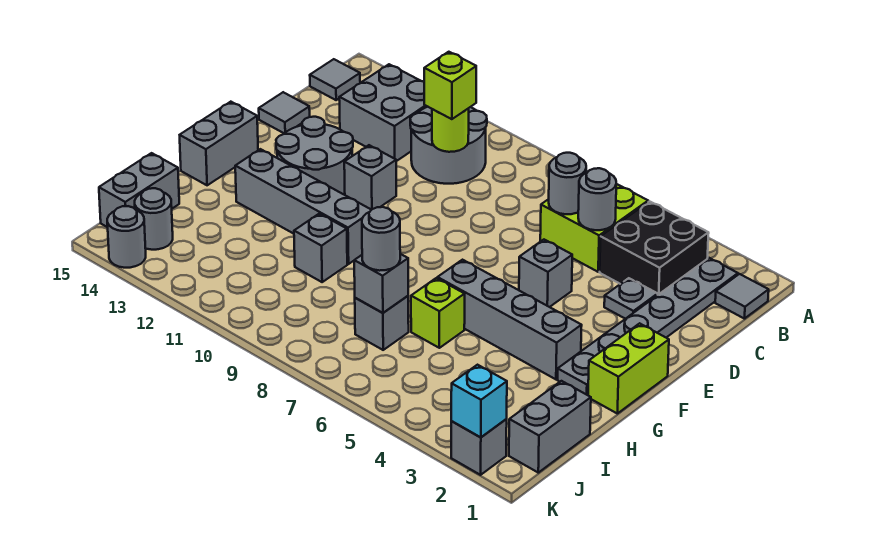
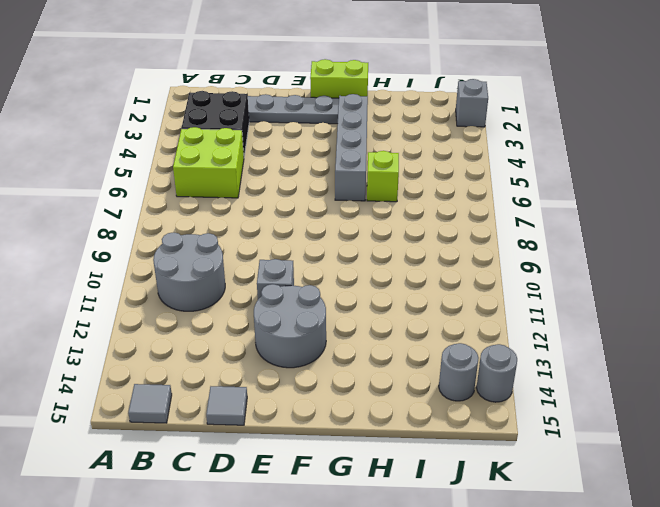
none -> grey 1x1 tile [715,274,769,319]
none -> grey 2x2 brick [339,64,427,161]
none -> grey 1x1 plate [604,278,658,319]
none -> grey 1x1 brick [519,240,572,307]

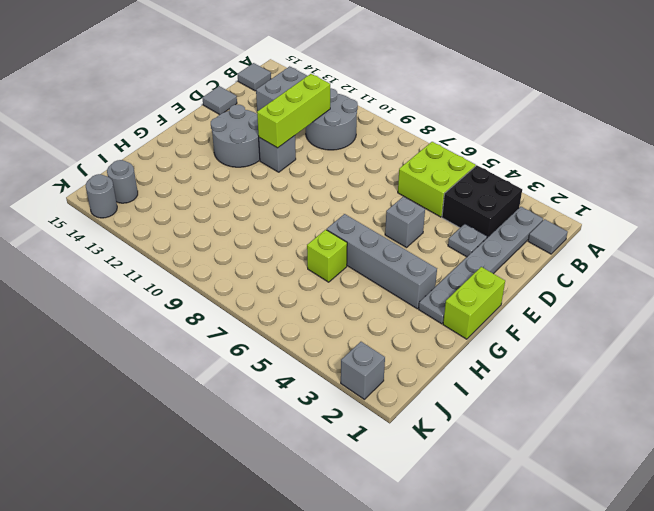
lime 1x3 brick [257,74,330,148] -> none
none -> grey 1x2 brick [180,102,258,185]
none -> grey 1x4 brick [235,149,371,264]
none -> grey 1x1 brick [294,214,347,282]
none -> grey 1x2 brick [509,381,591,473]

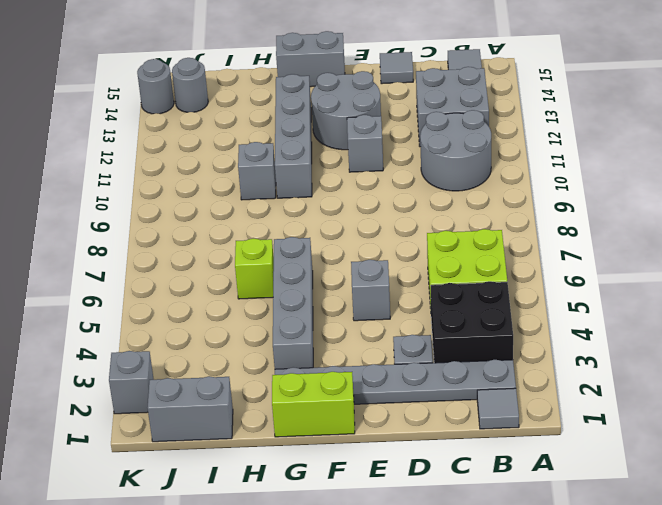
none -> grey 1x1 brick [355,296,409,350]
none -> grey 1x2 brick [99,153,179,227]
none -> grey 1x1 round brick [578,168,616,230]
none -> grey 1x1 round brick [549,153,586,214]

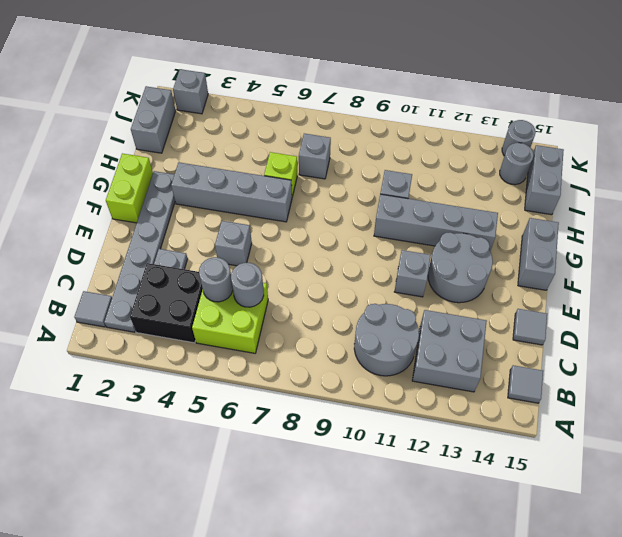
none -> lime 1x1 round brick [432,108,469,152]
none -> grey 1x1 brick [354,254,408,313]
none -> cyan 1x1 brick [451,365,507,437]
none -> lime 1x1 brick [424,52,476,119]

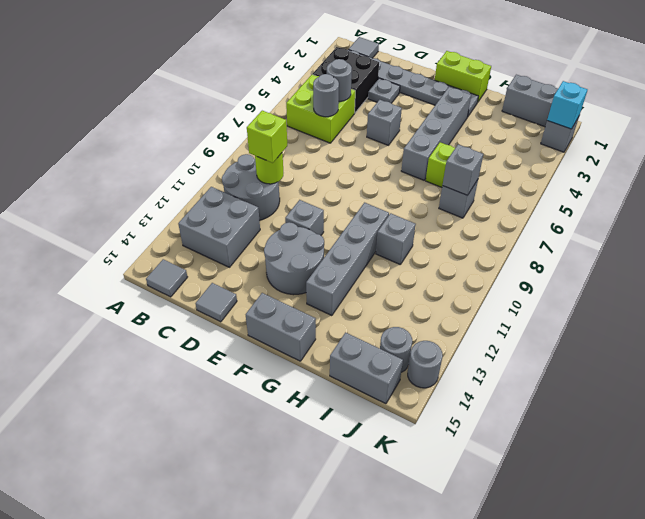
none -> grey 1x1 round brick [362,207,400,271]

